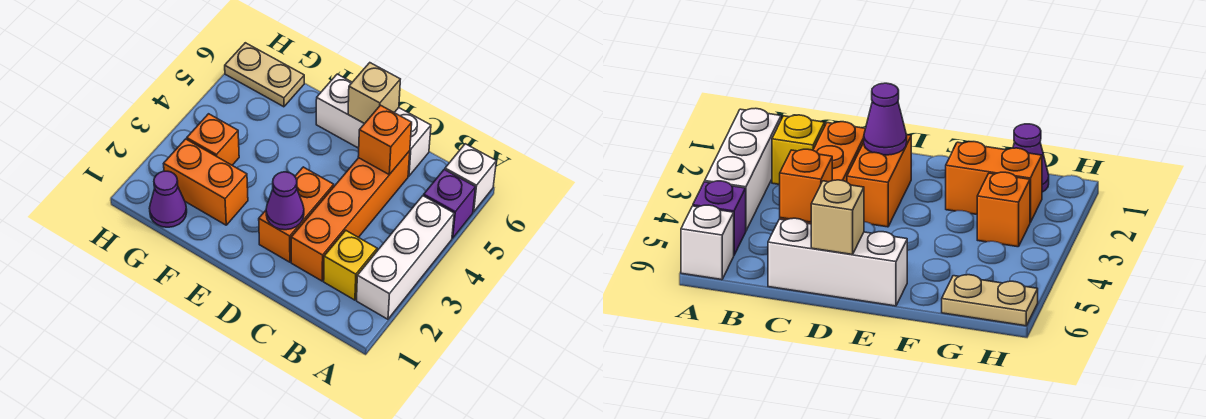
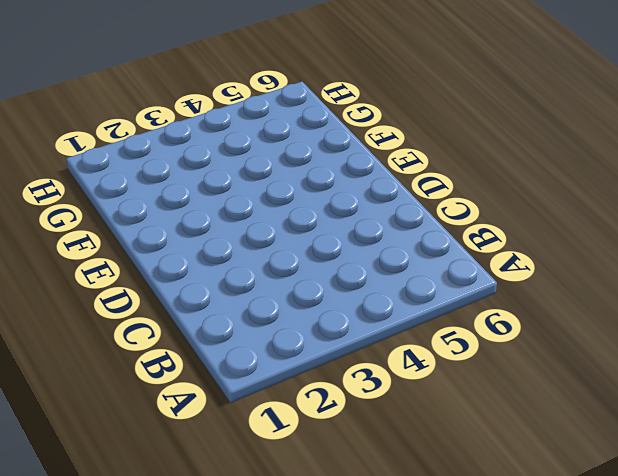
none -> white 1x3 brick [357,196,454,319]
none -> purple 1x1 brick [424,170,475,238]
none -> white 1x1 brick [445,144,496,212]

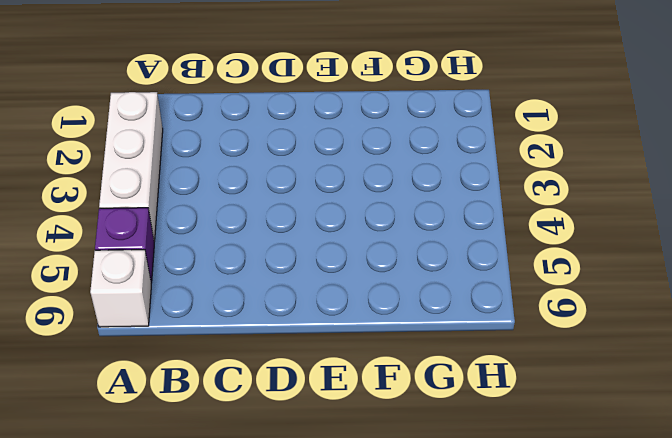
none -> yellow 1x1 brick [324,231,377,300]
none -> orange 1x4 brick [291,151,410,281]
none -> white 1x3 brick [316,74,431,176]

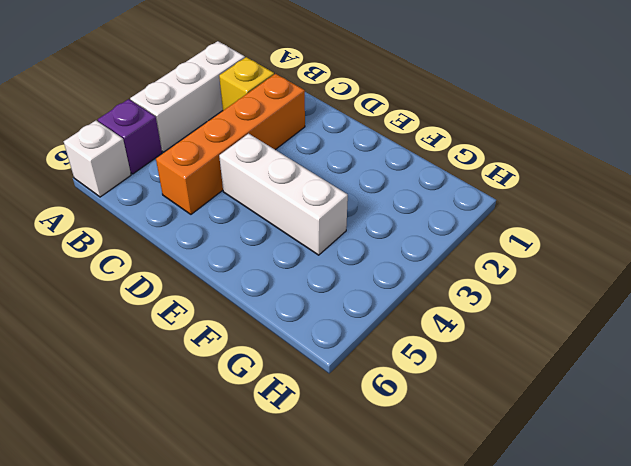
white 1x3 brick [219,134,348,255] -> white 1x3 brick moved to [316,74,431,176]
none -> orange 1x2 brick [259,167,334,262]
none -> orange 1x2 brick [164,139,248,225]
none -> purple 1x1 cone [149,171,187,227]

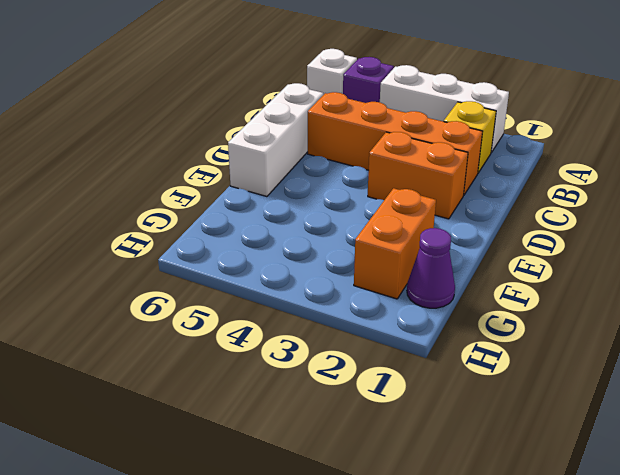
none -> orange 1x1 brick [187,114,239,165]
none -> tan 1x2 plate [225,43,304,107]
none -> orange 1x1 brick [358,105,412,175]

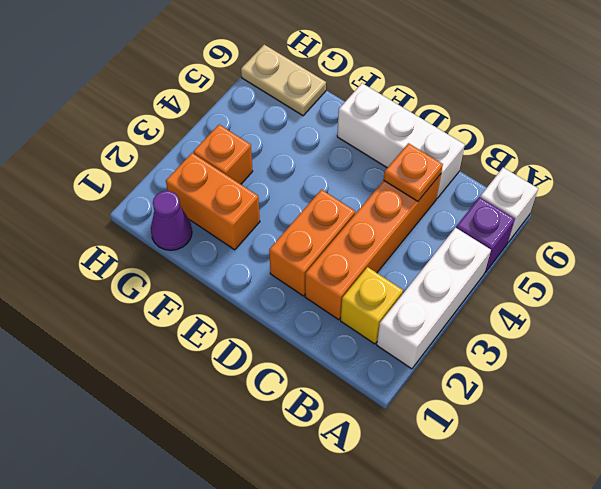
orange 1x1 plate [384,143,443,201] -> orange 1x1 brick [358,105,412,175]
none -> purple 1x1 cone [266,172,304,230]
none -> tan 1x1 brick [348,63,400,123]

